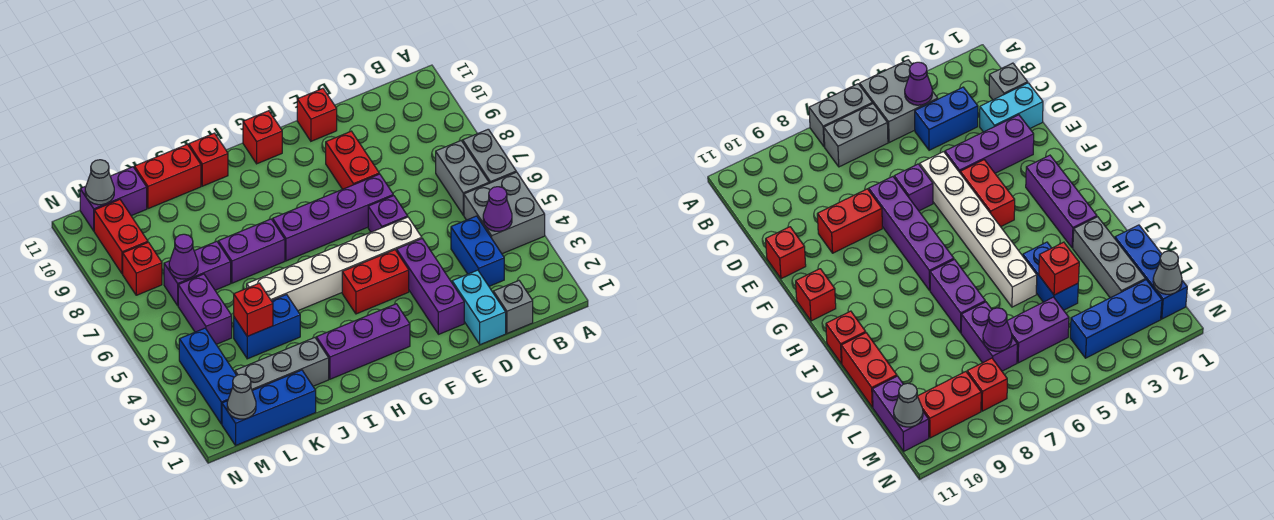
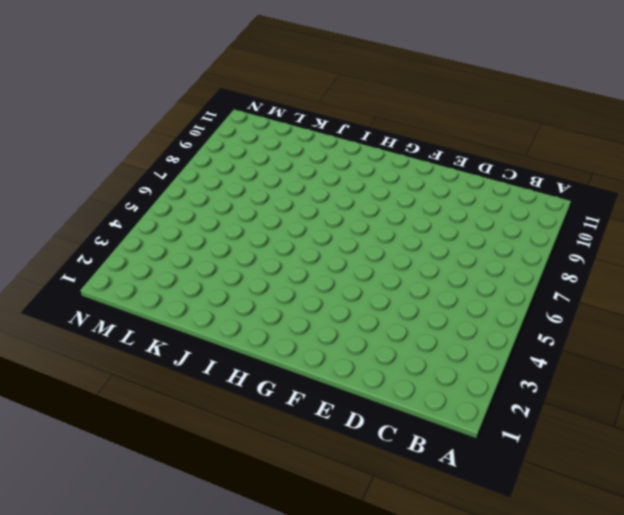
none -> grey 2x2 brick [464,172,545,254]
none -> grey 1x2 brick [463,129,516,183]
none -> grey 1x2 brick [436,141,489,215]
none -> grey 1x1 brick [493,281,533,333]

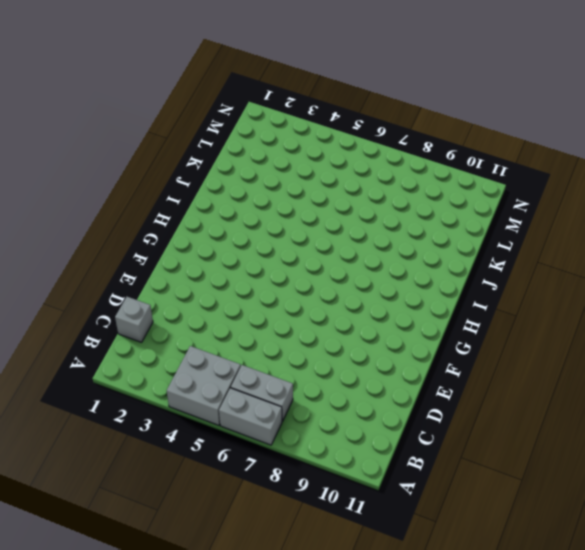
none -> blue 1x2 brick [451,216,504,286]
none -> cyan 1x2 brick [452,270,506,345]
none -> purple 1x3 brick [397,239,464,334]
none -> white 1x6 brick [247,217,422,311]

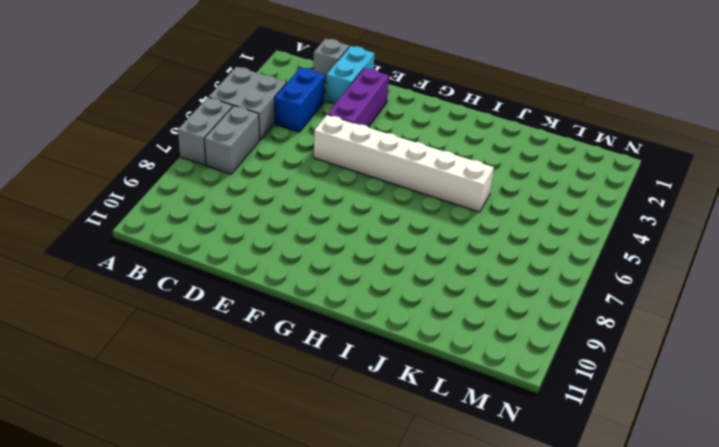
none -> purple 1x1 brick [368,196,408,232]
none -> purple 1x4 brick [273,174,393,261]
none -> red 1x2 brick [326,131,379,189]
none -> red 1x1 brick [297,88,337,141]

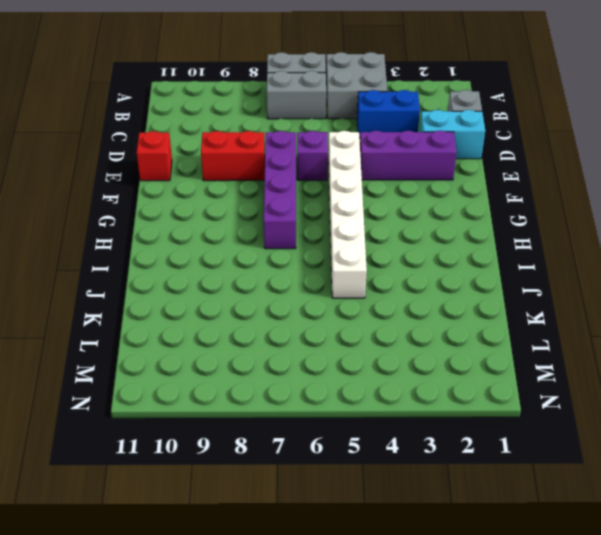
none -> red 1x2 brick [342,250,409,314]
none -> purple 1x3 brick [316,304,410,379]
none -> red 1x1 brick [243,111,282,164]
none -> purple 1x2 brick [218,219,285,283]

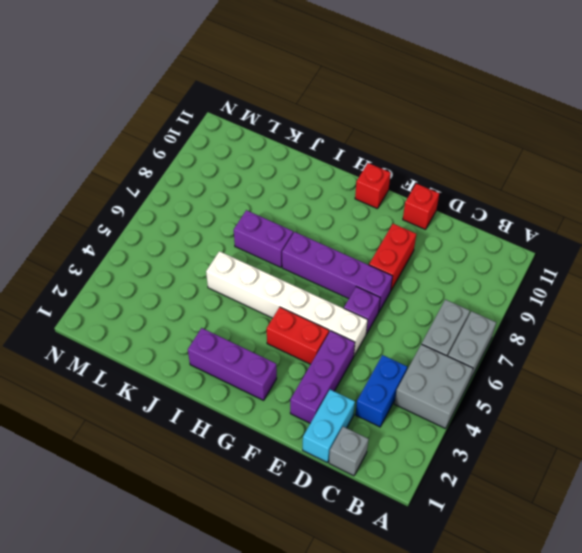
none -> red 1x1 brick [189,133,228,186]
none -> grey 1x3 brick [235,338,329,390]
none -> blue 1x2 brick [234,295,300,359]
none -> red 1x2 brick [134,144,201,209]

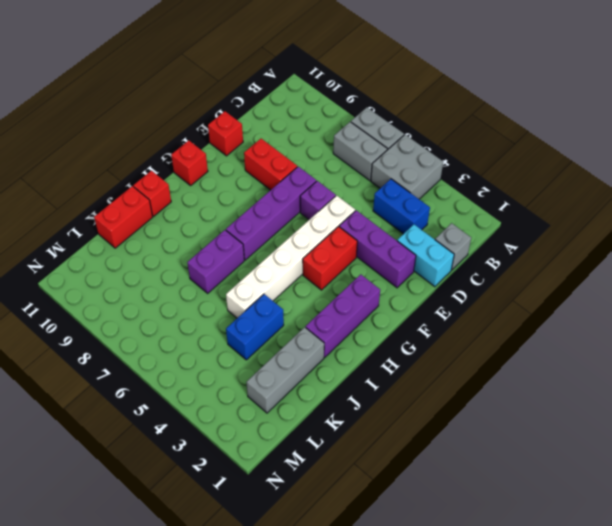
none -> blue 1x3 brick [222,370,316,445]
none -> purple 1x2 brick [164,241,231,305]
none -> purple 1x2 brick [178,274,232,344]
none -> purple 1x2 brick [80,167,147,231]

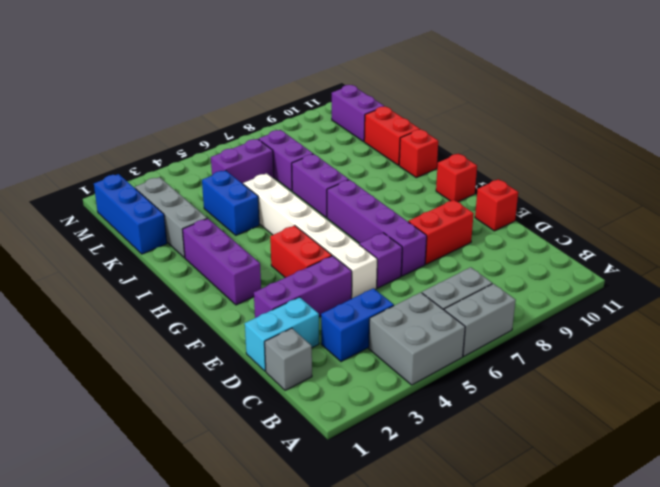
none -> blue 1x3 brick [179,328,237,424]
none -> red 1x1 brick [123,242,162,295]
none -> red 1x2 brick [94,200,148,274]
none -> purple 1x1 cone [483,187,512,231]

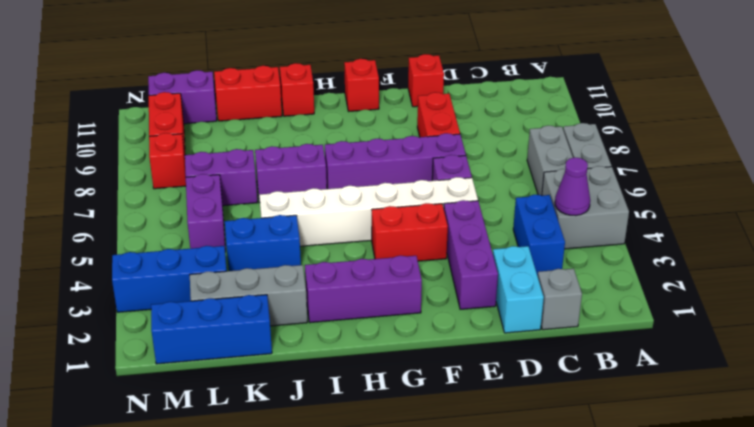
blue 1x3 brick [112,246,227,312] -> blue 1x3 brick turned to [179,328,237,424]
none -> red 1x1 brick [234,283,273,336]
none -> purple 1x1 cone [169,234,198,279]
none -> grey 1x1 cone [227,374,256,419]
none -> grey 1x1 cone [85,160,114,205]

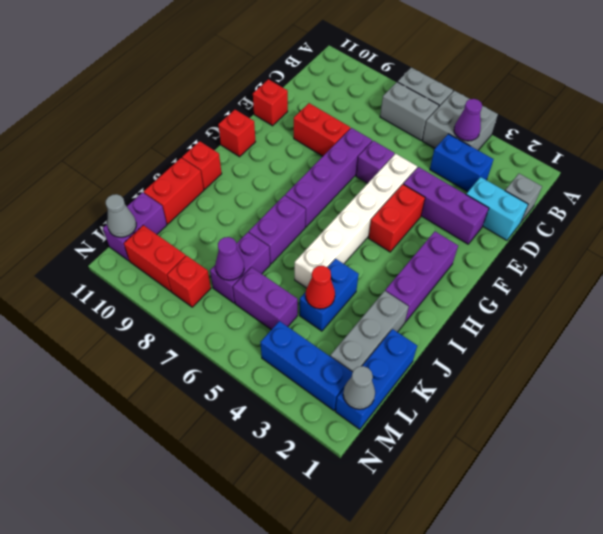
red 1x1 cone [306,266,335,309] -> red 1x1 brick [234,283,273,336]

